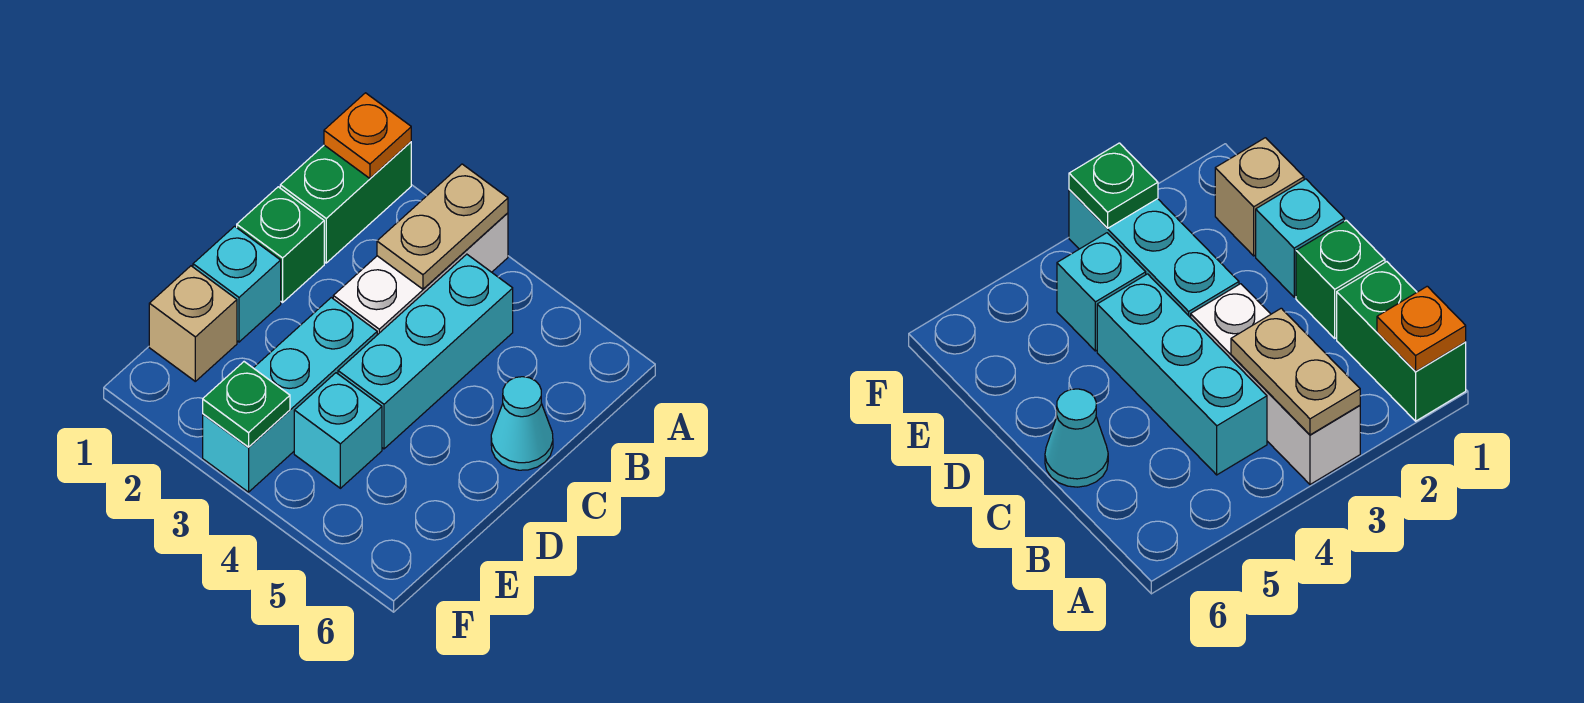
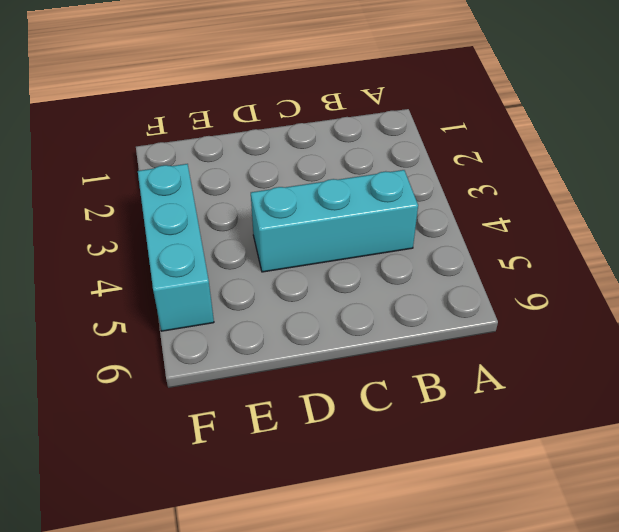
cyan 1x3 brick [138,164,214,331] -> cyan 1x3 brick turned to [203,298,377,492]
none -> green 1x2 brick [280,142,411,263]
none -> white 1x3 brick [333,213,508,335]
none -> green 1x1 brick [237,187,324,302]

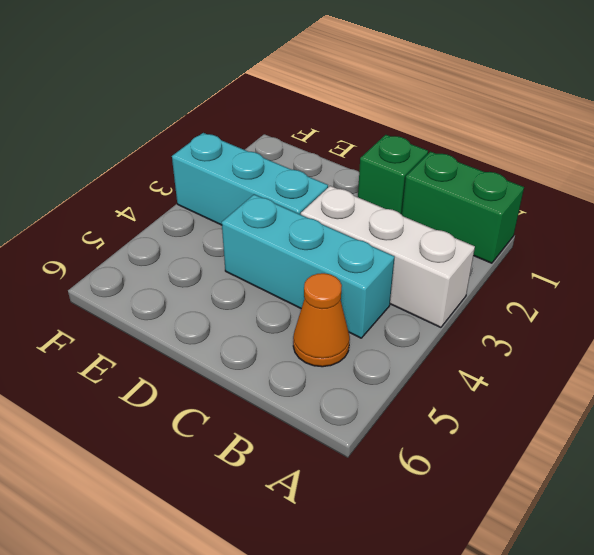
orange 1x1 cone [293,273,350,367] -> none
none -> cyan 1x1 cone [491,377,553,470]
none -> cyan 1x1 brick [193,226,281,342]
none -> tan 1x1 brick [149,266,237,381]

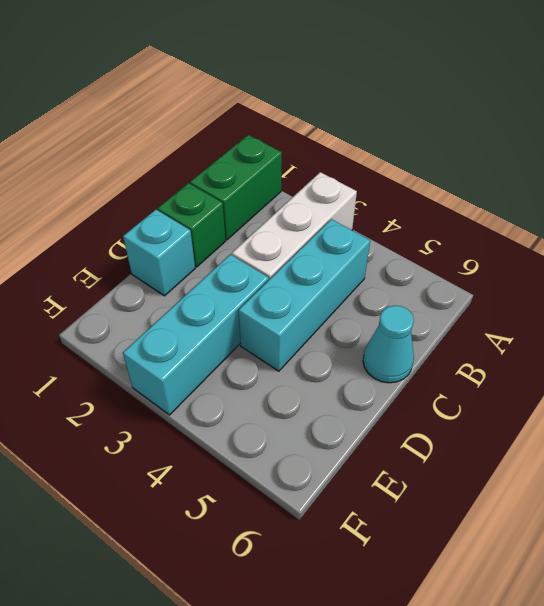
none -> tan 1x1 brick [149,266,237,381]
none -> cyan 1x1 brick [294,373,382,488]
none -> orange 1x1 plate [324,93,411,178]

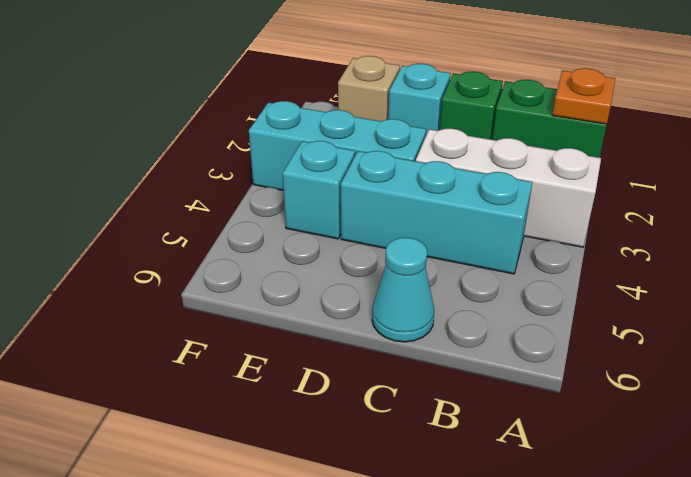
none -> tan 1x2 plate [377,164,508,289]
none -> green 1x1 plate [203,362,290,447]

